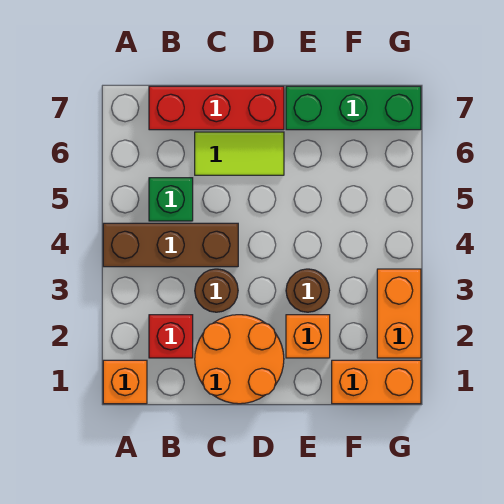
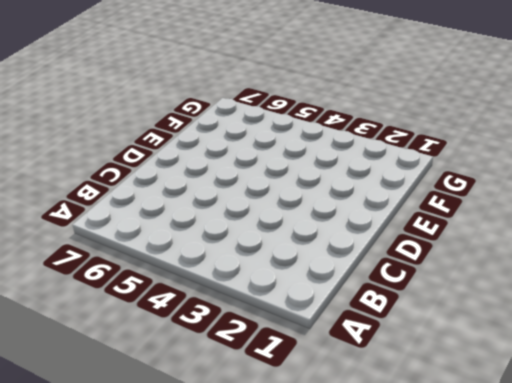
none -> orange 1x1 brick [103,360,147,404]
none -> brown 1x3 brick [103,223,238,267]
none -> red 1x1 brick [149,315,193,358]

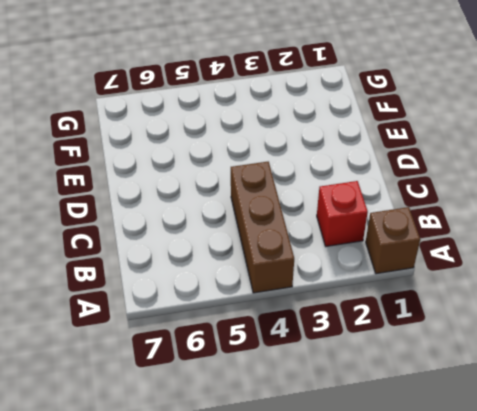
brown 1x1 brick [366,207,420,274] -> orange 1x1 brick [103,360,147,404]
none -> green 1x1 brick [149,178,193,221]
none -> red 1x3 brick [149,86,284,130]
none -> orange 2x2 round brick [195,315,284,404]

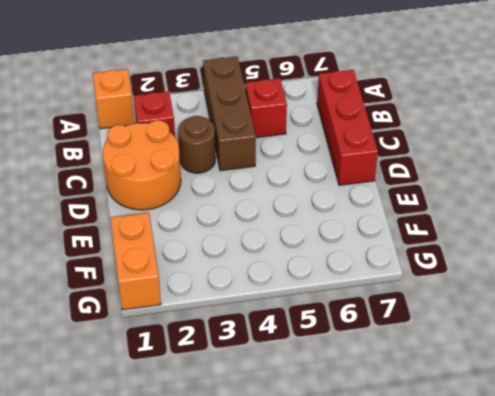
red 1x1 brick [245,78,287,138] -> green 1x1 brick [149,178,193,221]
none -> lime 1x2 tile [195,132,284,175]
none -> orange 1x1 brick [286,315,330,358]
none -> brown 1x1 round brick [286,269,329,312]

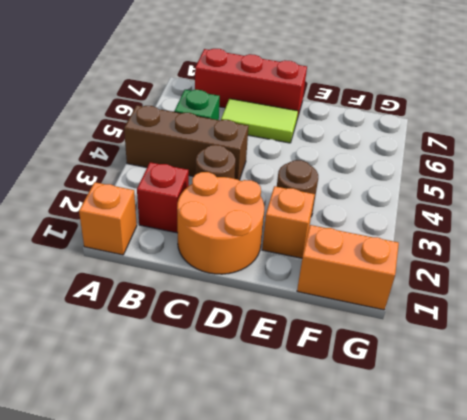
none -> green 1x3 brick [286,86,421,130]
none -> orange 1x2 brick [377,269,421,358]

